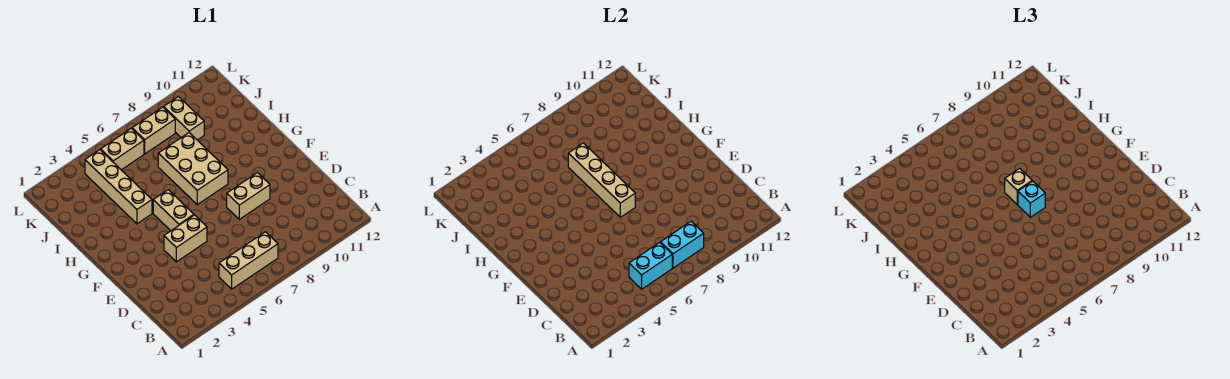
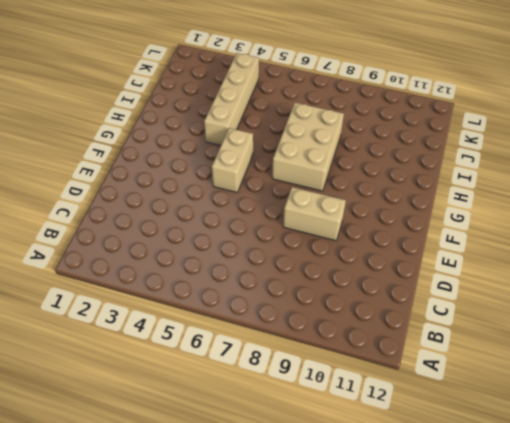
none -> tan 1x3 brick [219,232,278,289]
none -> tan 1x2 brick [164,215,207,262]
none -> tan 1x2 brick [164,97,204,140]

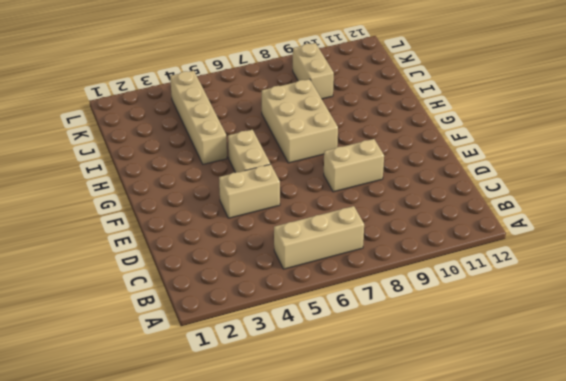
none -> tan 1x2 brick [101,128,144,170]
none -> tan 1x2 brick [132,107,175,154]
none -> cyan 1x2 brick [629,242,672,289]

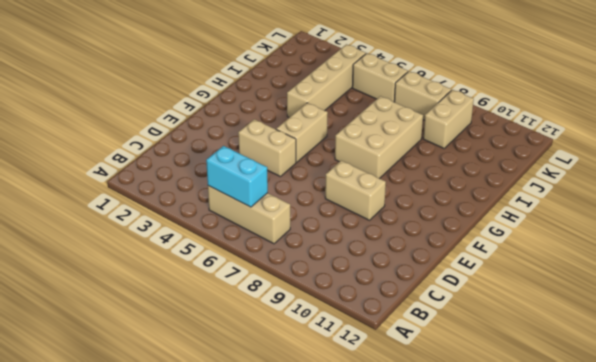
none -> cyan 1x2 brick [661,221,704,268]
none -> tan 1x4 brick [568,143,635,217]
none -> cyan 1x1 brick [1018,181,1045,217]

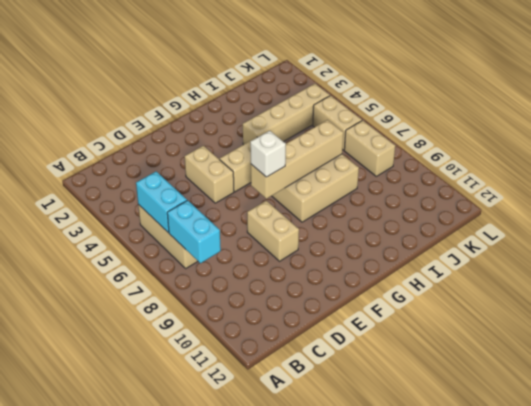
white 1x1 brick [250,131,286,177] -> cyan 1x1 brick [1018,181,1045,217]
none -> tan 1x2 brick [164,97,204,140]
none -> tan 1x1 brick [1005,168,1032,205]

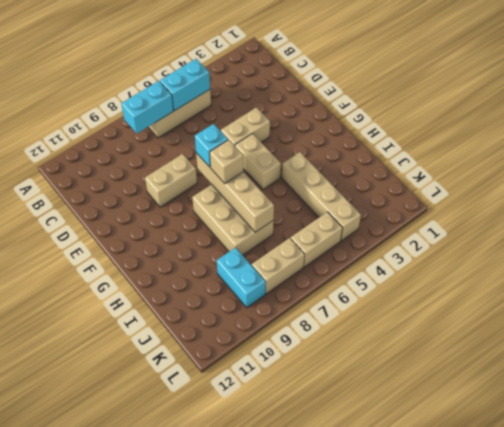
cyan 1x2 brick [217,247,266,308] -> tan 1x2 brick [164,97,204,140]

